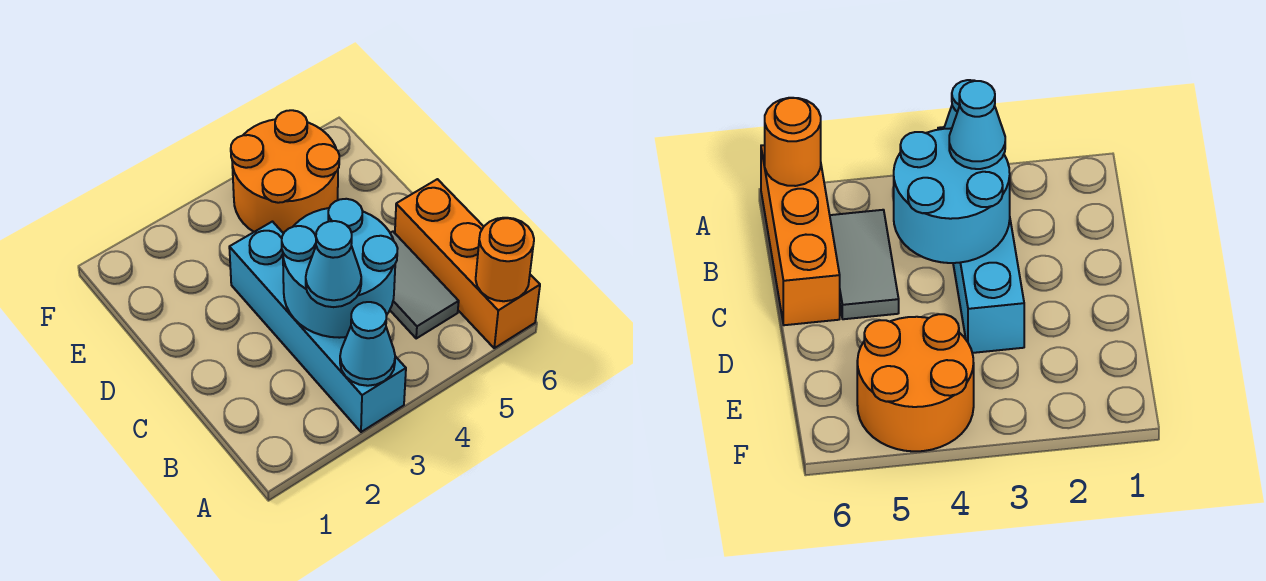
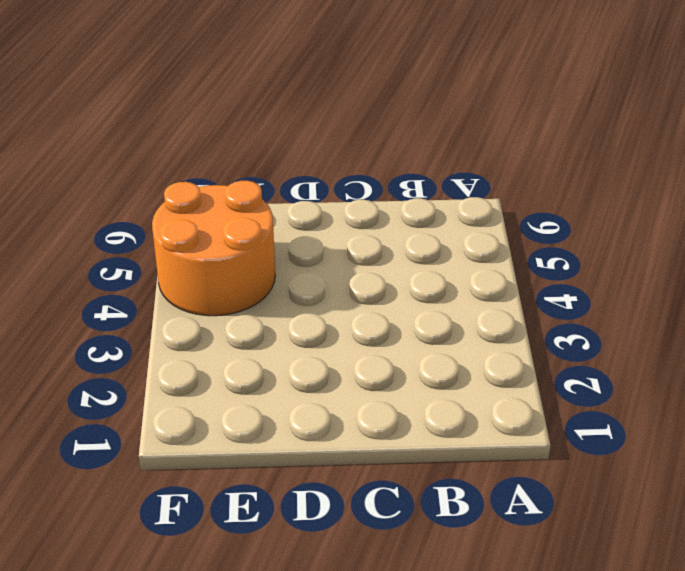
none -> cyan 1x4 brick [229,222,406,432]
none -> orange 1x3 brick [395,179,540,348]

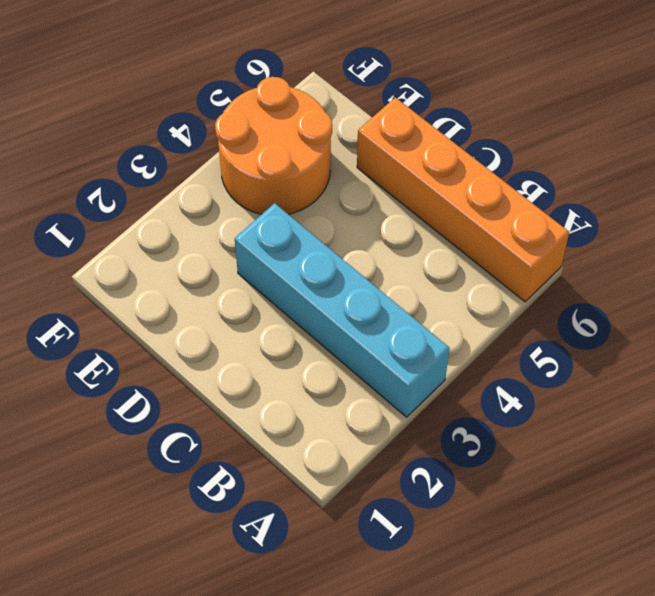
orange 1x4 brick [357,97,569,302] -> orange 1x3 brick [395,179,540,348]
none -> grey 1x2 tile [390,232,459,338]
none -> cyan 1x1 cone [340,302,395,386]

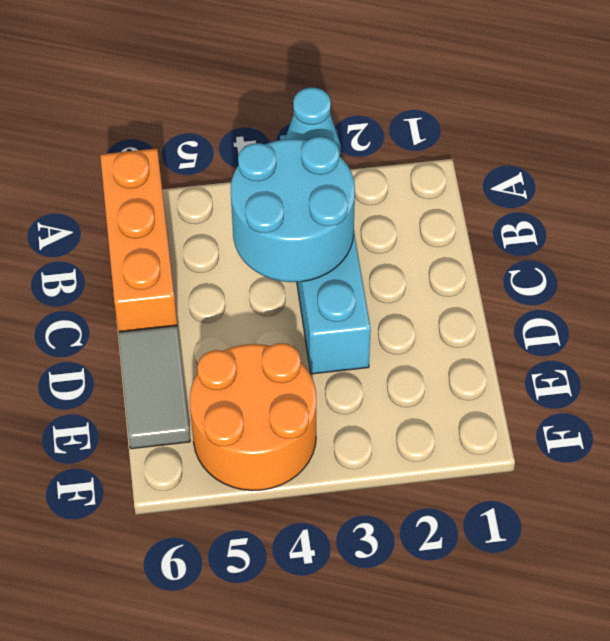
grey 1x2 tile [119,326,190,449] -> grey 1x2 tile moved to [390,232,459,338]
none -> orange 1x1 round brick [476,218,534,301]
none -> cyan 1x1 cone [306,221,361,307]

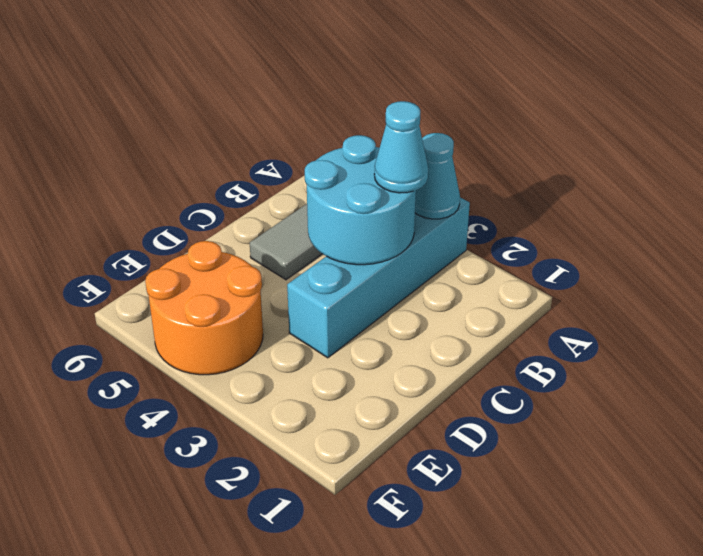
none -> orange 1x3 brick [395,179,540,348]
none -> orange 1x1 round brick [476,218,534,301]

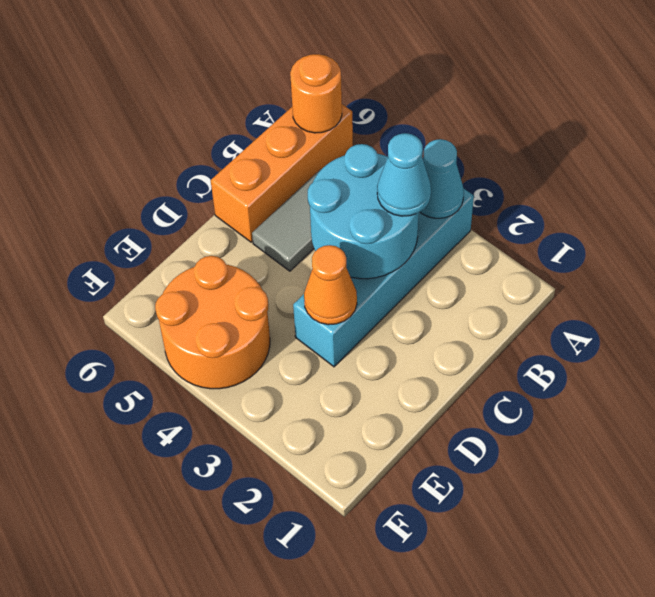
orange 1x1 cone [304,245,357,325] -> none

